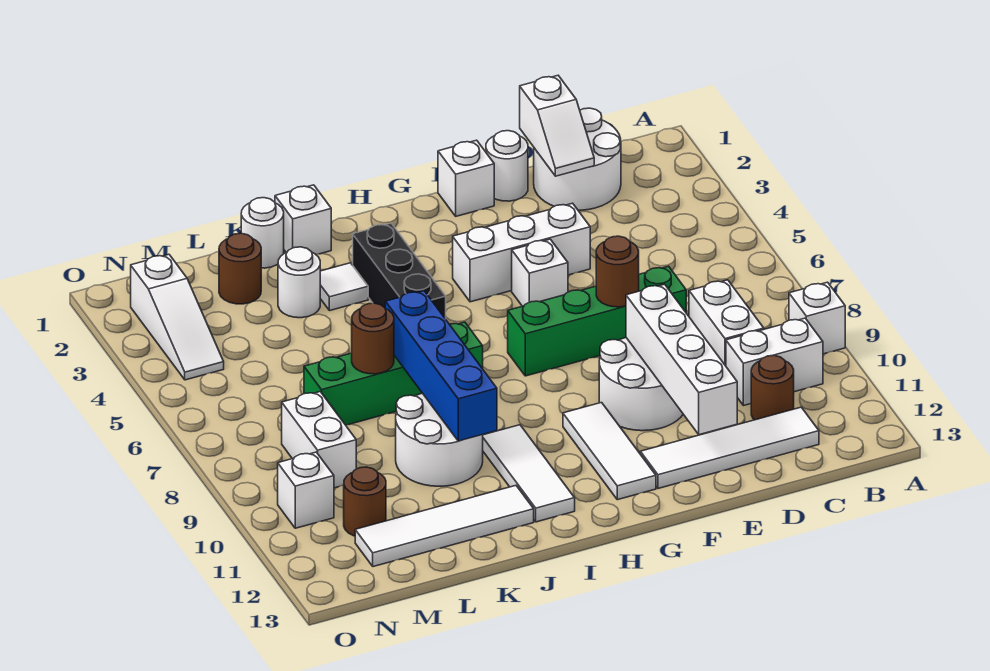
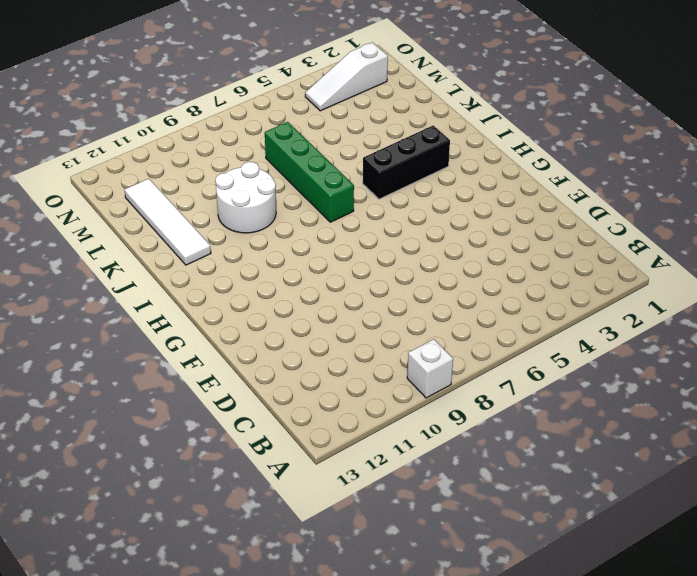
none -> white 1x2 brick [726,318,823,406]
none -> white 2x2 round brick [534,108,621,210]
none -> white 1x2 brick [689,280,764,366]
none -> brown 1x1 round brick [751,355,794,420]

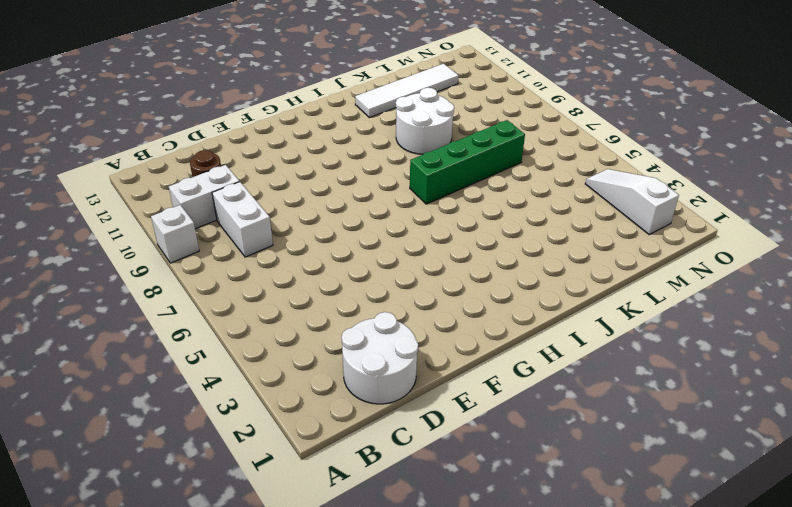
none -> white 1x4 tile [640,407,819,488]
none -> green 1x4 brick [508,266,686,376]
none -> white 1x1 round brick [486,131,528,201]
none -> white 1x3 brick [453,203,590,302]

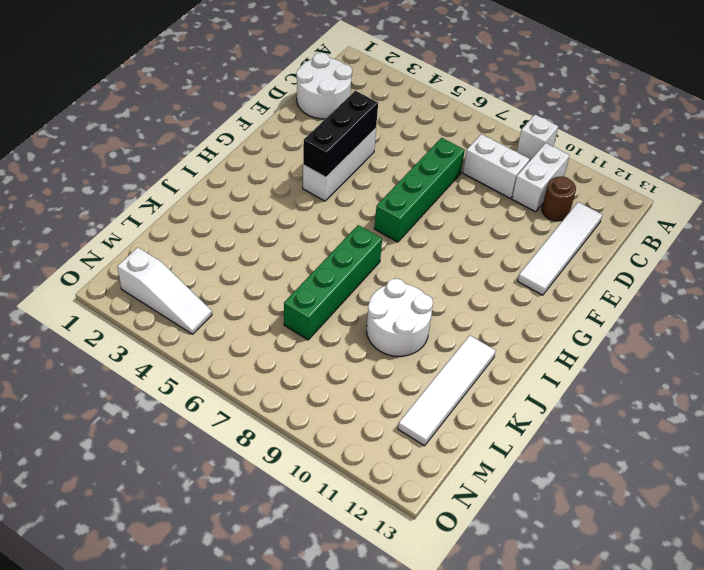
black 1x3 brick [303,91,378,177] -> black 1x3 brick turned to [353,223,446,319]
none -> white 1x1 round brick [486,131,528,201]
none -> white 2x2 round brick [599,338,683,431]
none -> white 1x1 brick [438,140,494,216]
none -> white 1x1 brick [512,239,568,306]

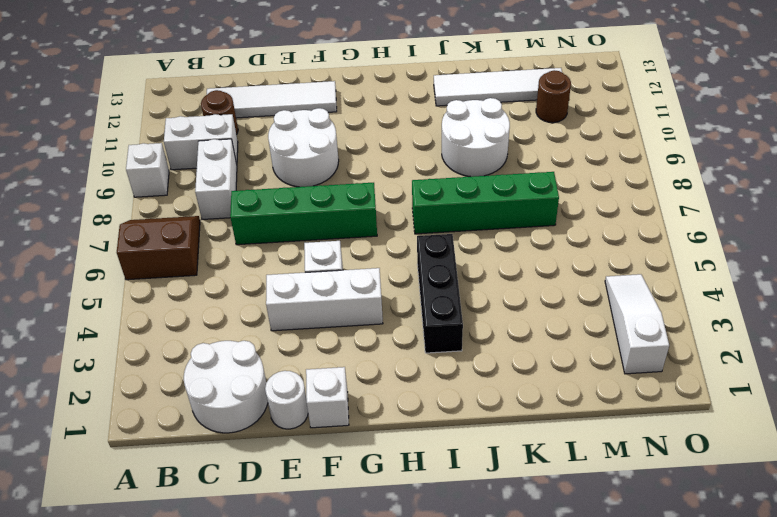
brown 2x2 slope [117,216,200,280] -> none
none -> white 1x3 tile [563,403,656,500]
none -> white 1x3 tile [483,425,575,522]
none -> white 1x1 brick [275,185,331,254]
none -> white 1x1 tile [320,263,368,311]

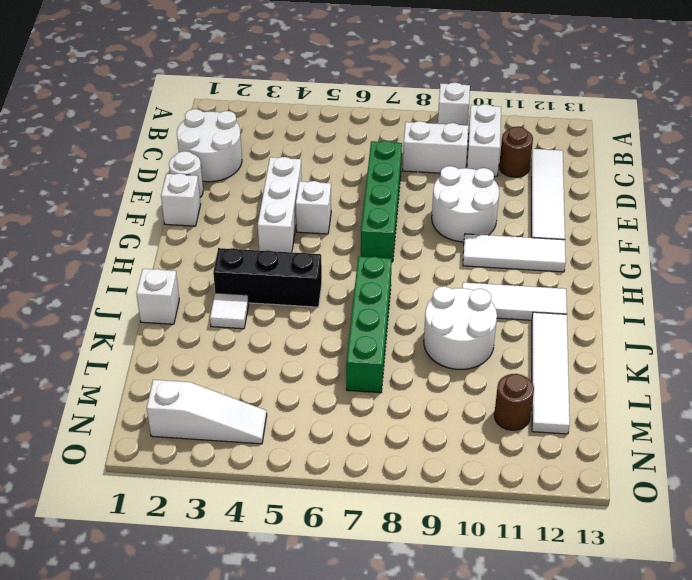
none -> white 1x1 round brick [241,198,284,268]
none -> white 1x1 round brick [278,247,320,318]
none -> brown 1x1 round brick [219,233,261,304]
none -> white 1x2 brick [282,392,356,488]

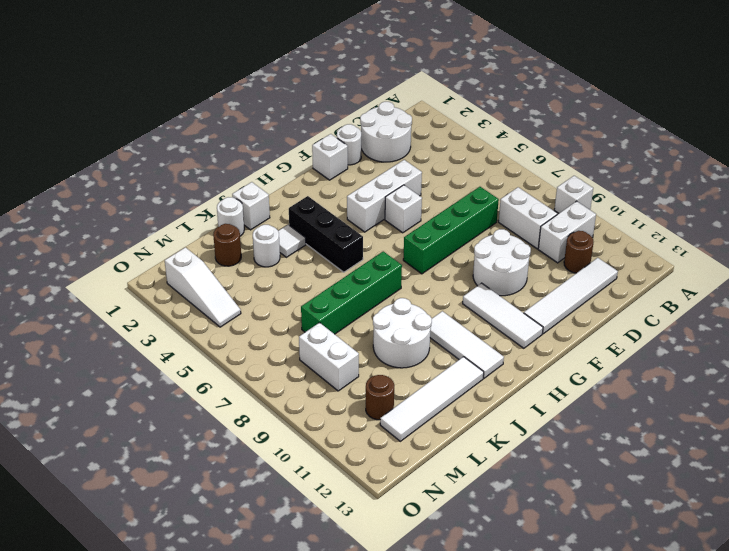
none -> white 1x1 brick [278,452,334,528]
none -> white 1x2 slope [520,76,594,176]
none -> brown 1x1 round brick [596,236,639,307]
none -> white 1x4 brick [626,284,737,435]

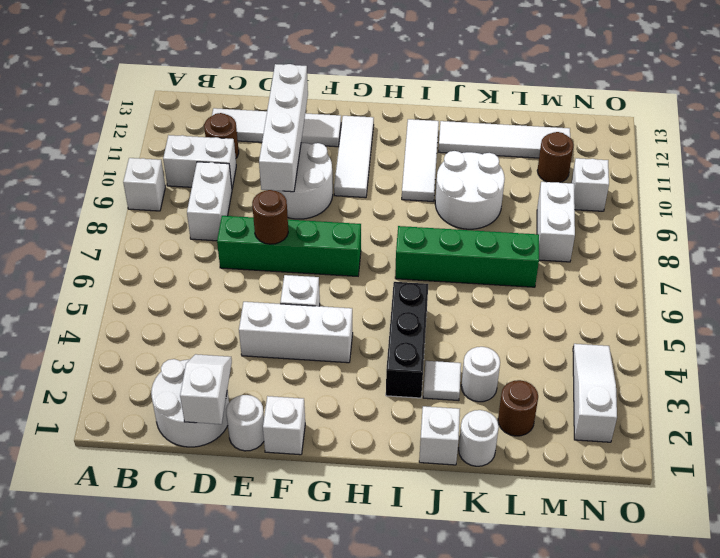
none -> blue 1x4 brick [385,291,497,441]
none -> brown 1x1 round brick [352,303,394,374]

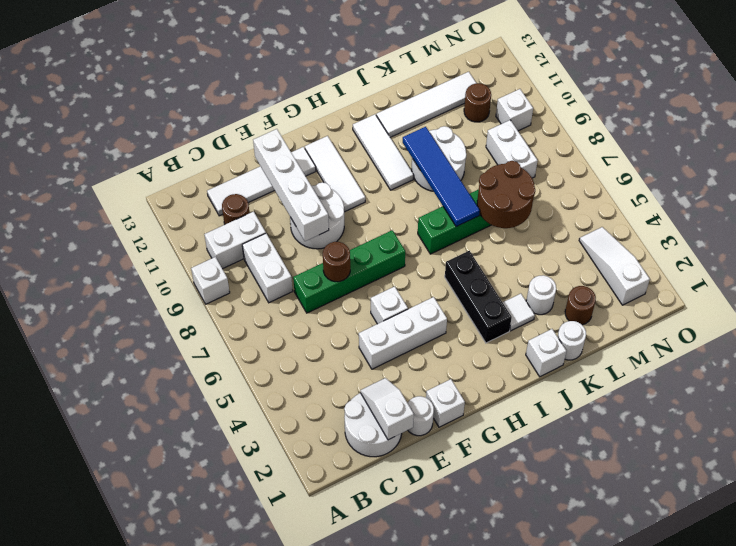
blue 1x4 tile [403,127,480,227] -> blue 1x4 brick [385,291,497,441]
brown 2x2 round brick [477,161,535,228] -> brown 1x1 round brick [352,303,394,374]

